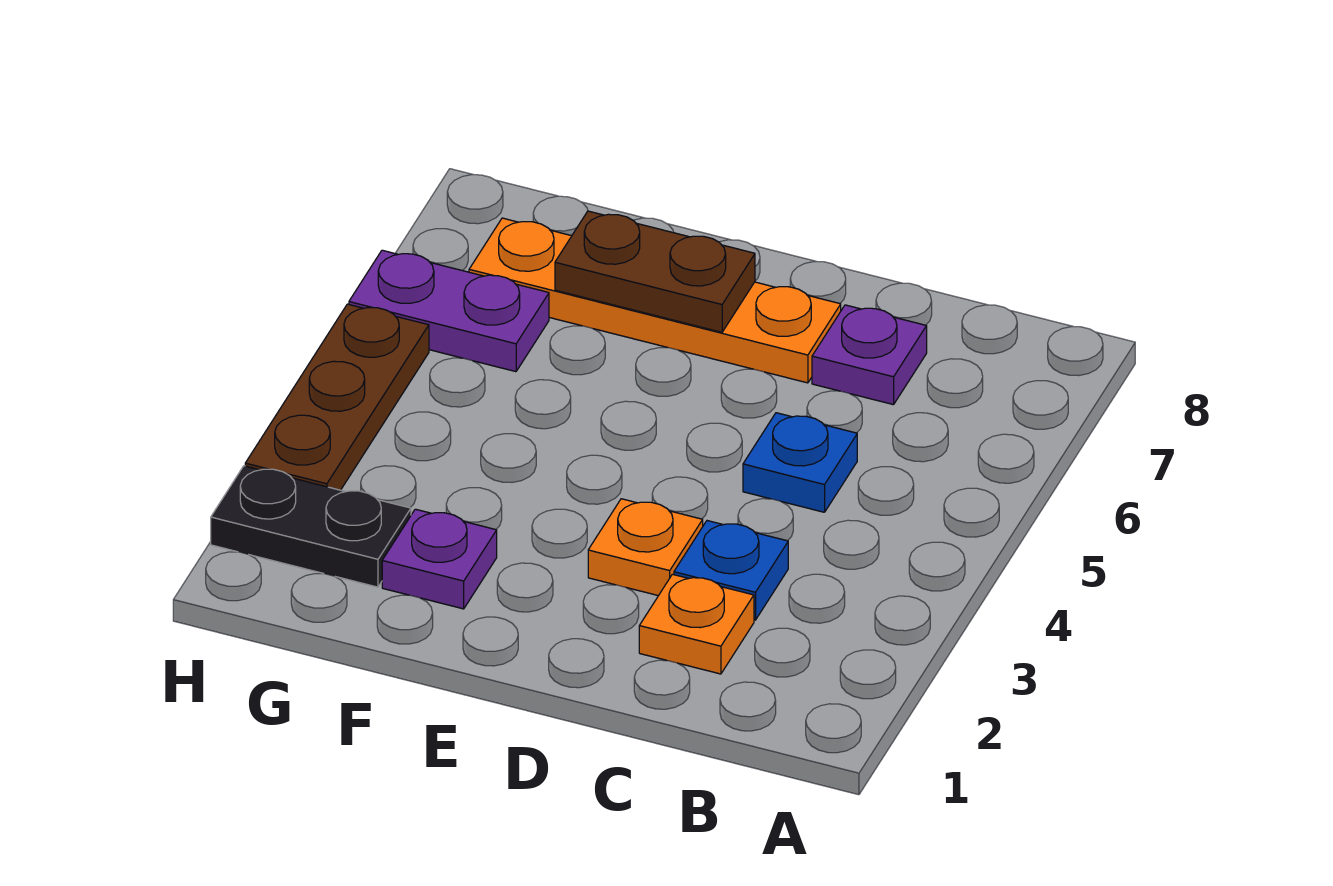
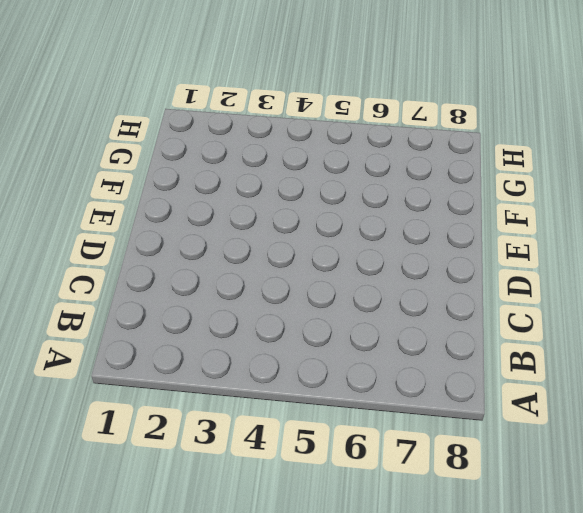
none -> orange 1x1 plate [639,574,754,674]
none -> blue 1x1 plate [674,521,788,620]

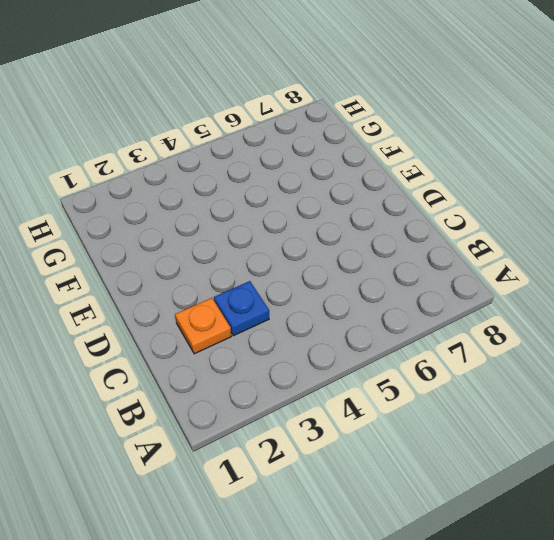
none -> blue 1x1 plate [743,413,857,512]
none -> purple 1x1 plate [812,305,927,405]

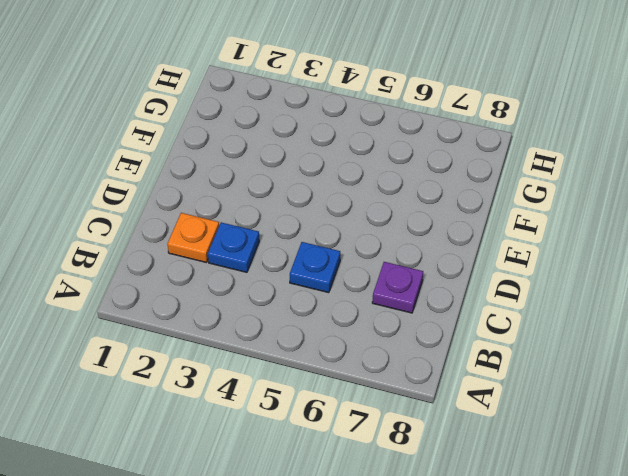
none -> orange 1x1 plate [588,499,703,596]
none -> orange 1x4 plate [469,218,841,383]

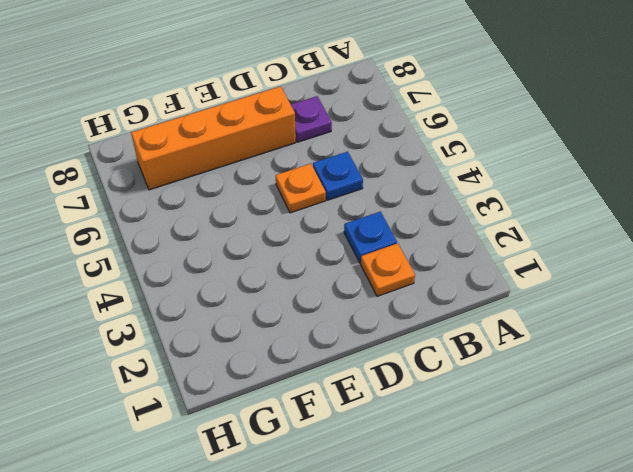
orange 1x1 plate [276,164,326,213] -> orange 1x1 plate moved to [588,499,703,596]
orange 1x4 brick [131,86,296,190] -> orange 1x4 plate [469,218,841,383]
none -> purple 1x1 plate [382,509,497,609]
none -> black 1x2 plate [211,466,411,587]

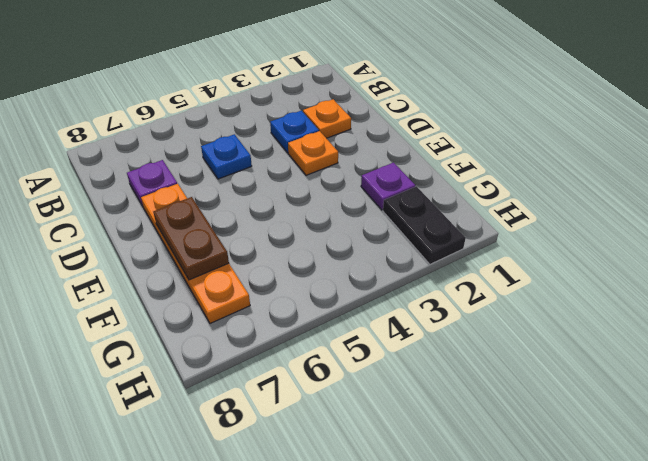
none -> purple 1x2 plate [349,250,549,372]
none -> brown 1x3 plate [245,304,429,490]

